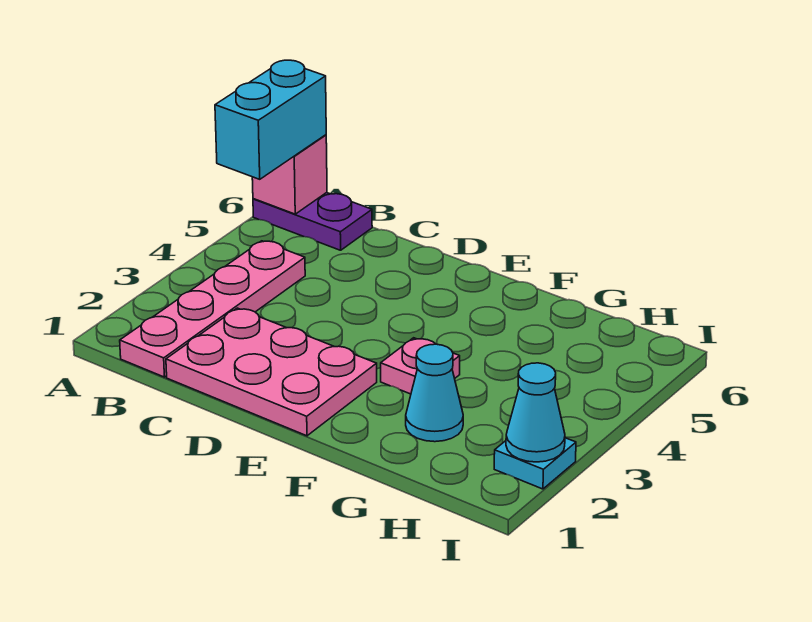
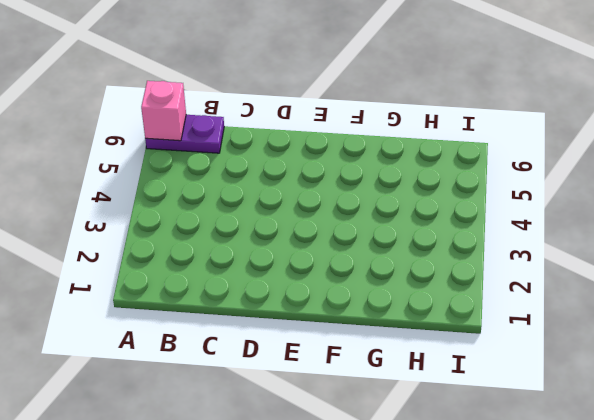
none -> pink 1x4 plate [120,241,305,377]
none -> pink 2x3 plate [166,308,377,436]

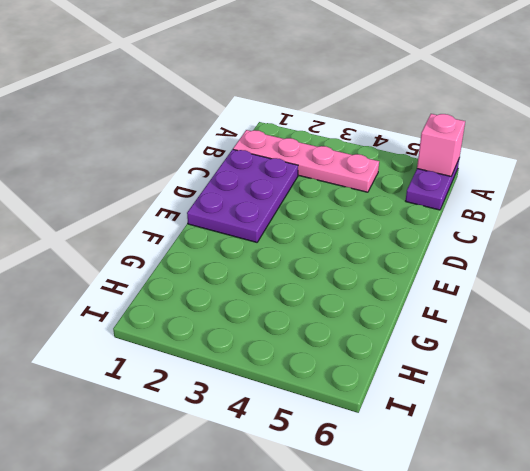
purple 2x3 plate [187,149,298,242] -> pink 2x3 plate [166,308,377,436]
none -> pink 1x1 plate [381,338,460,394]
none -> cyan 1x1 cone [406,344,463,442]

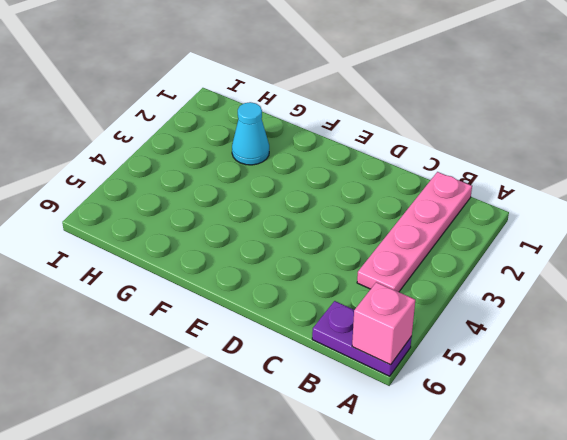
none -> pink 2x3 plate [166,308,377,436]
none -> pink 1x1 plate [381,338,460,394]

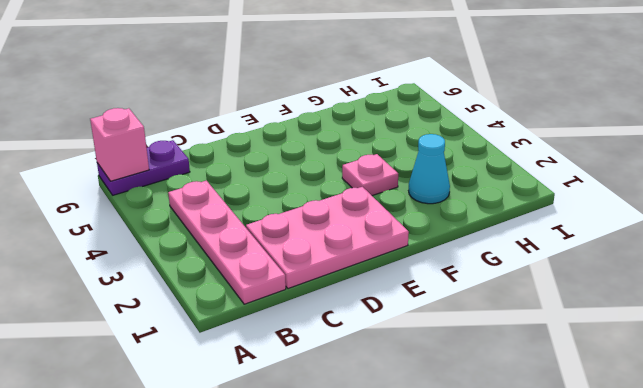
none -> cyan 1x1 plate [494,438,576,489]
none -> cyan 1x1 cone [506,363,565,462]

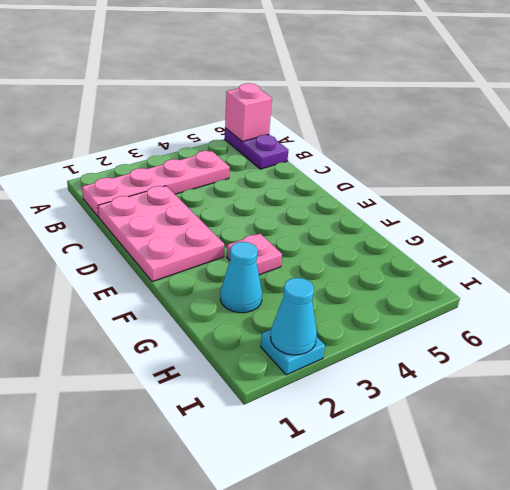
none -> cyan 1x2 brick [215,60,326,179]

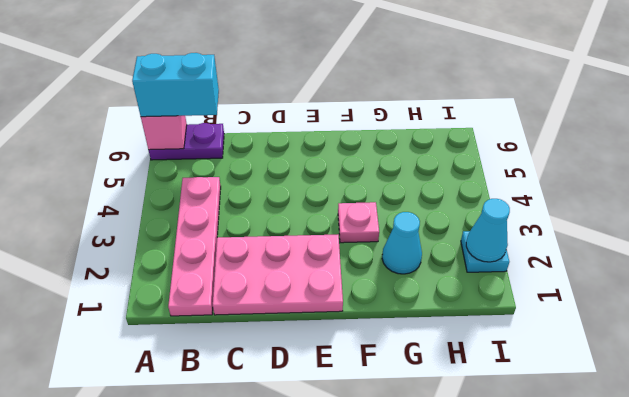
cyan 1x2 brick [132,53,219,117] -> cyan 1x2 brick turned to [215,60,326,179]

